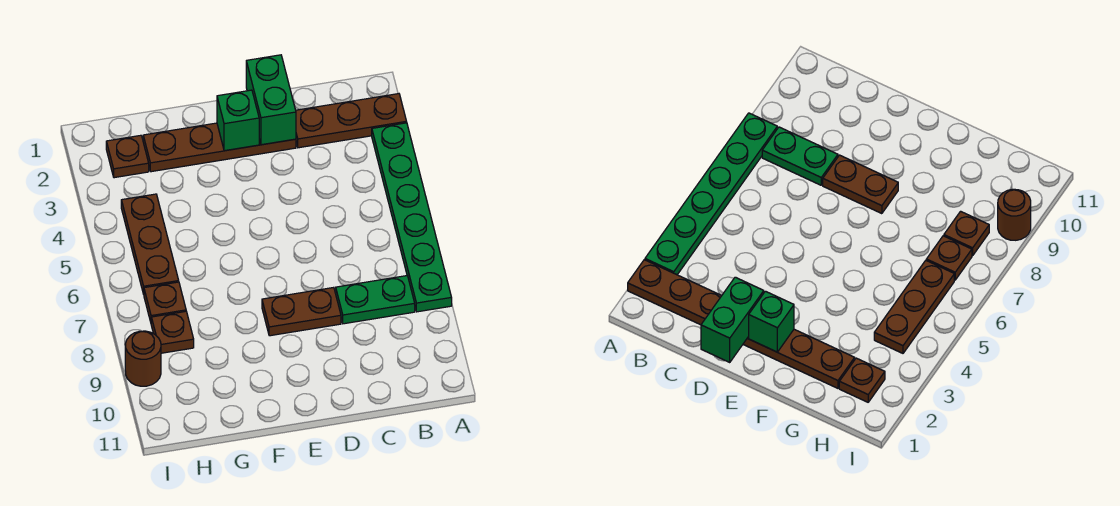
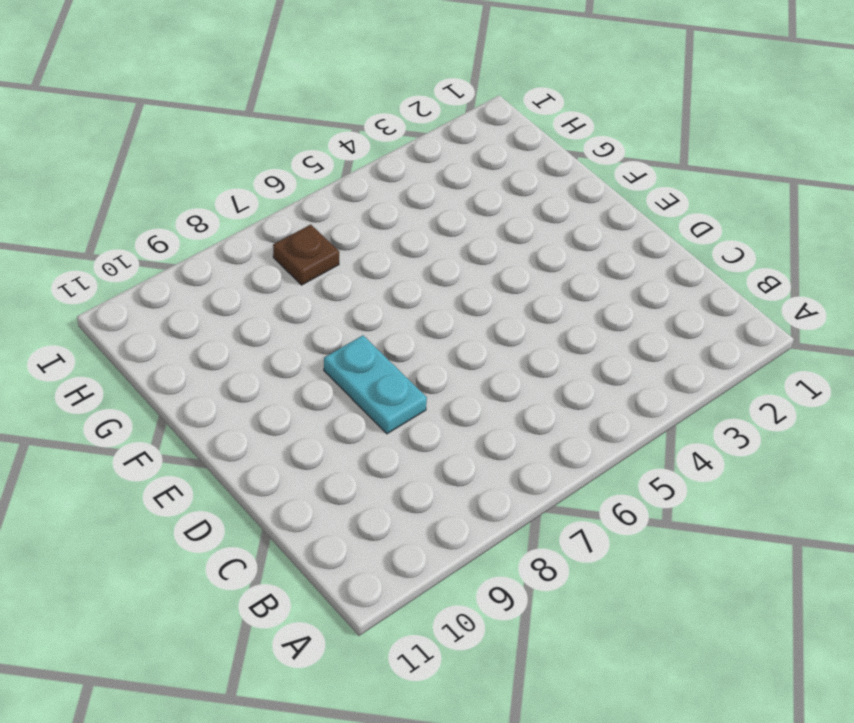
cyan 1x2 plate [324,335,427,434] -> brown 1x2 plate [262,287,341,336]
none -> brown 1x3 plate [296,94,407,148]
none -> green 1x6 plate [372,123,452,312]
none -> green 1x2 plate [336,276,415,324]

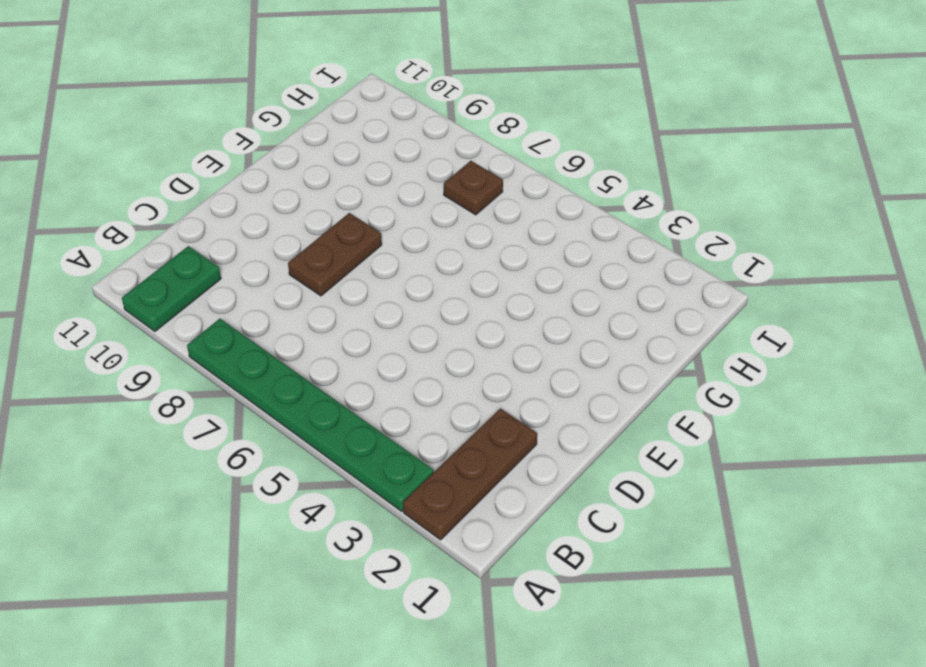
green 1x2 plate [122,246,221,331] -> green 1x2 plate moved to [336,276,415,324]
none -> brown 1x4 plate [143,123,296,172]
none -> brown 1x1 plate [106,135,149,178]
none -> brown 1x3 plate [121,194,179,294]

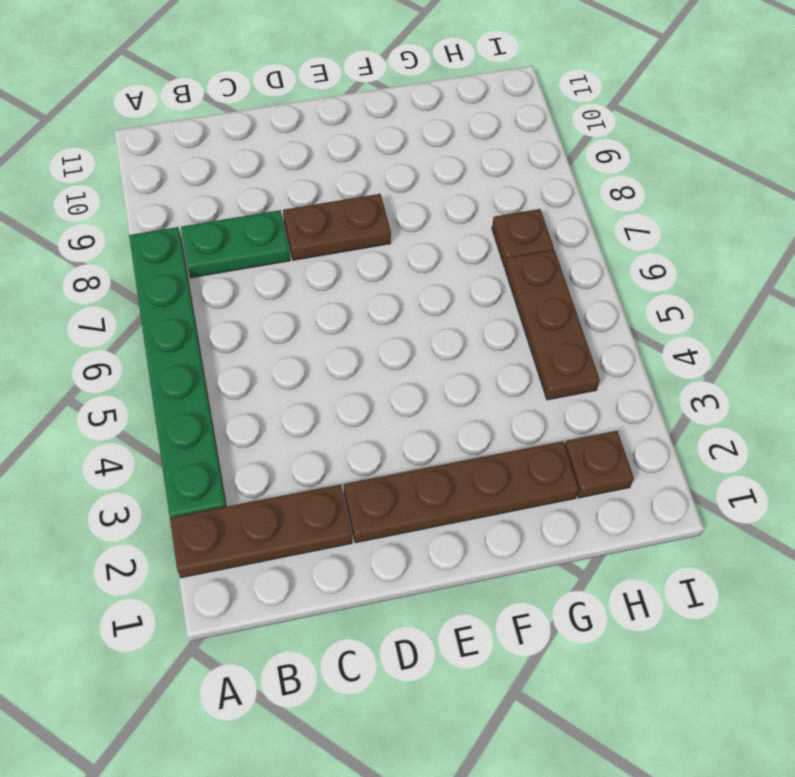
none -> brown 1x1 plate [151,311,194,353]
none -> brown 1x1 round brick [125,331,161,386]
none -> green 1x2 brick [246,55,296,145]

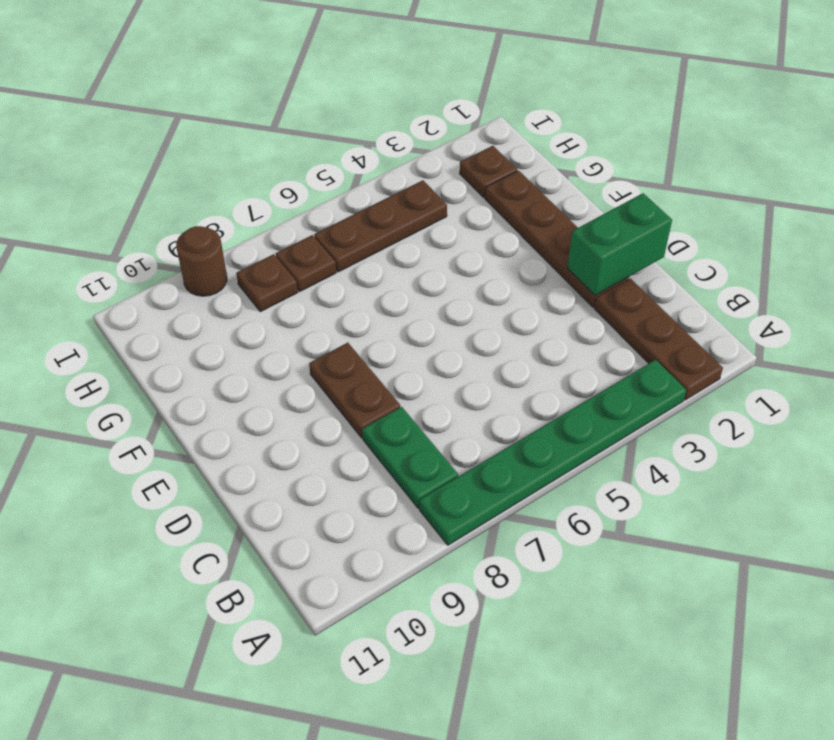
none -> green 1x1 brick [217,90,259,151]

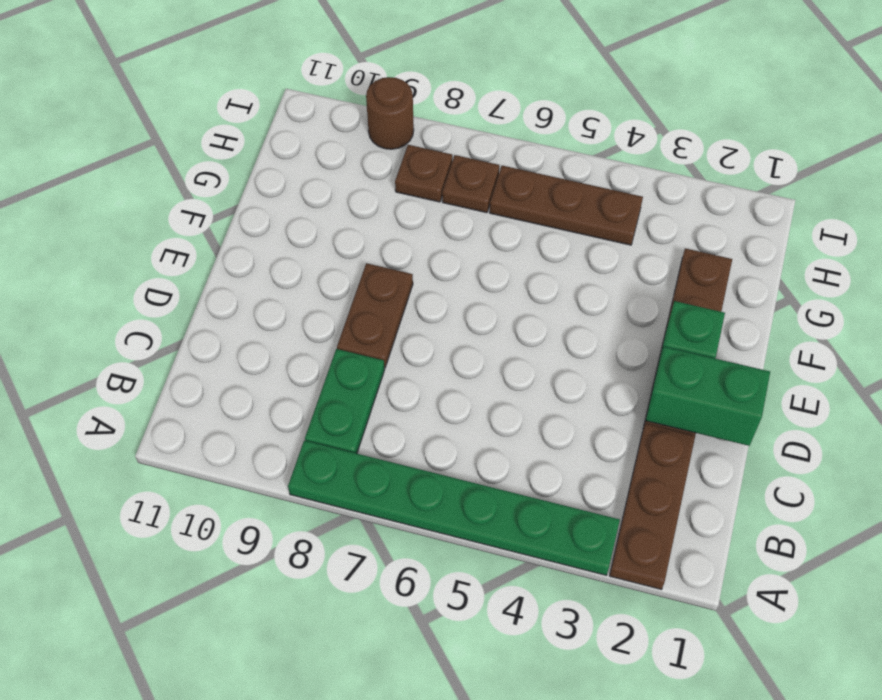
none -> brown 1x1 plate [106,135,149,178]

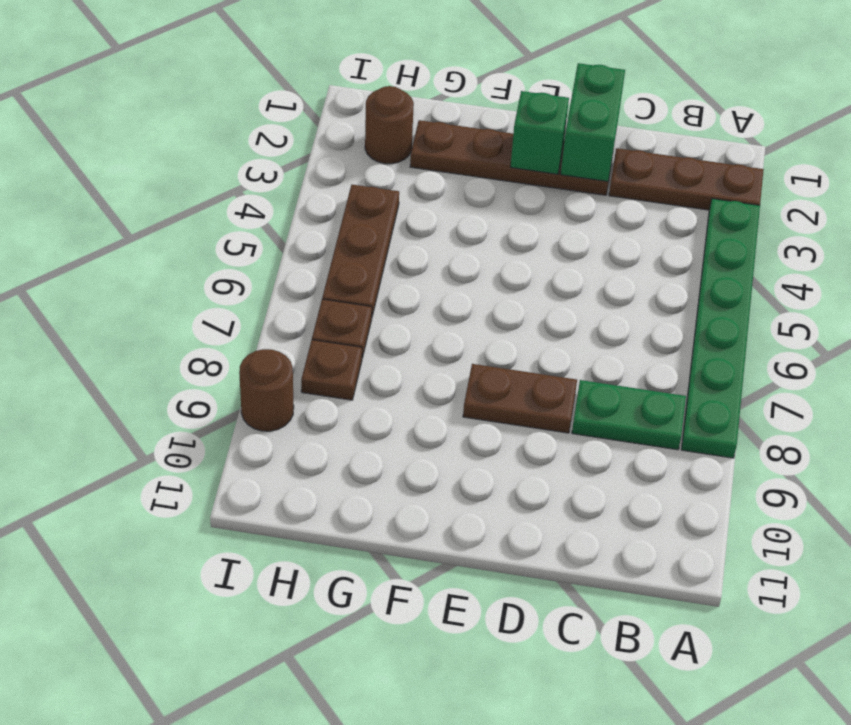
brown 1x1 round brick [365,86,414,164] -> brown 1x1 plate [106,135,149,178]

